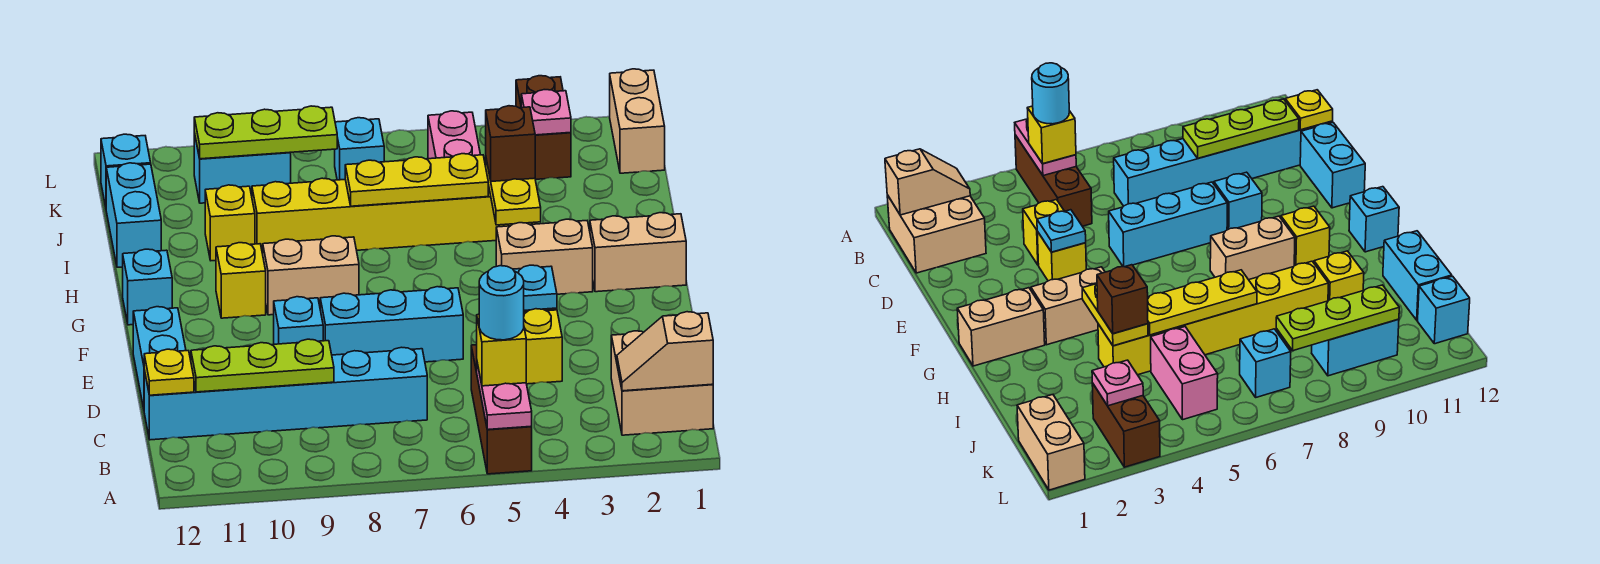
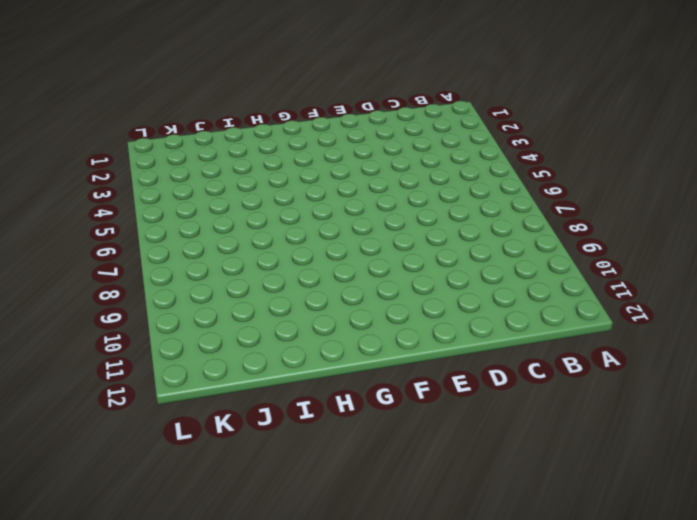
none -> brown 1x3 brick [471,345,532,474]
none -> tan 2x2 brick [611,331,713,435]
none -> cyan 1x6 brick [144,347,427,440]
none -> yellow 1x1 brick [524,309,562,384]

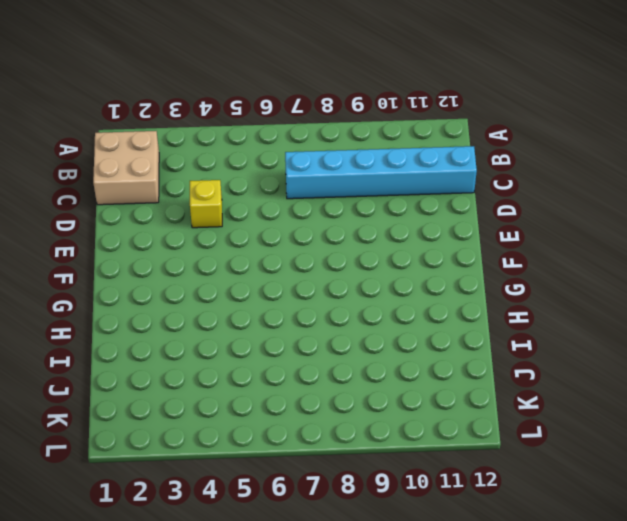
none -> brown 1x3 brick [471,345,532,474]
none -> cyan 1x2 brick [133,307,186,409]
none -> yellow 1x1 brick [1037,232,1086,281]
none -> cyan 1x3 brick [320,287,463,362]

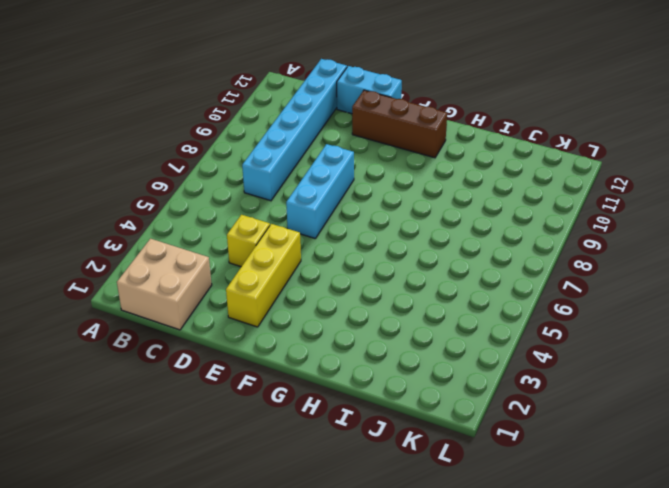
yellow 1x3 brick [226,224,301,327] -> yellow 1x1 brick [1037,232,1086,281]
brown 1x3 brick [352,90,447,158] -> brown 1x3 brick moved to [471,345,532,474]
none -> cyan 1x1 brick [274,297,323,344]
none -> tan 1x2 brick [590,213,686,292]
none -> tan 1x2 brick [496,219,593,294]
none -> tan 1x2 brick [263,236,359,315]

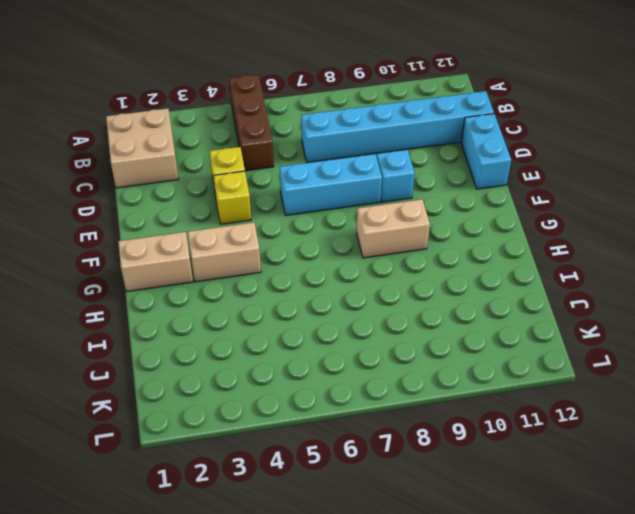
none -> yellow 1x1 brick [216,243,266,318]
none -> cyan 1x1 brick [123,249,172,325]
none -> yellow 1x6 brick [252,178,535,254]
none -> yellow 1x1 brick [205,185,255,261]

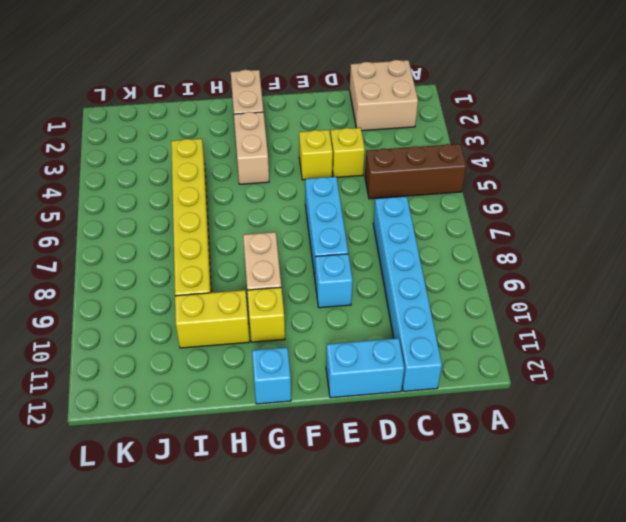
yellow 1x2 brick [175,290,250,348] -> yellow 1x1 brick [205,185,255,261]
none -> cyan 1x2 brick [106,163,161,267]
none -> pink 1x2 brick [428,111,480,159]
none -> tan 1x2 brick [610,69,665,173]
none -> brown 1x2 brick [516,76,571,179]

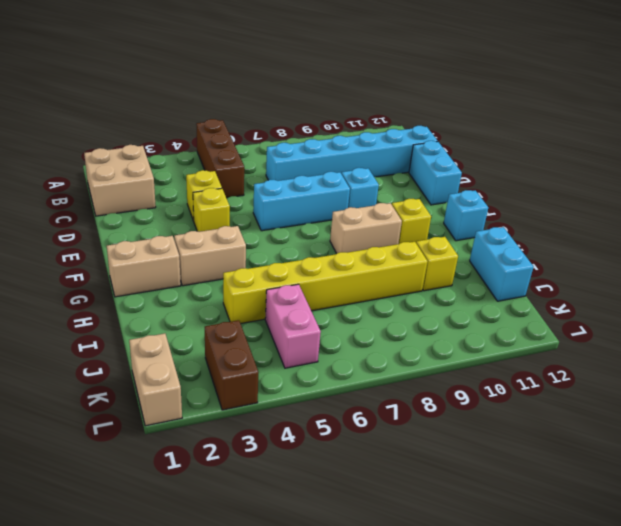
none -> cyan 1x1 brick [335,118,384,180]
none -> cyan 1x2 brick [194,133,291,203]
none -> cyan 1x1 brick [101,134,151,207]
none -> pink 1x2 plate [477,363,532,430]

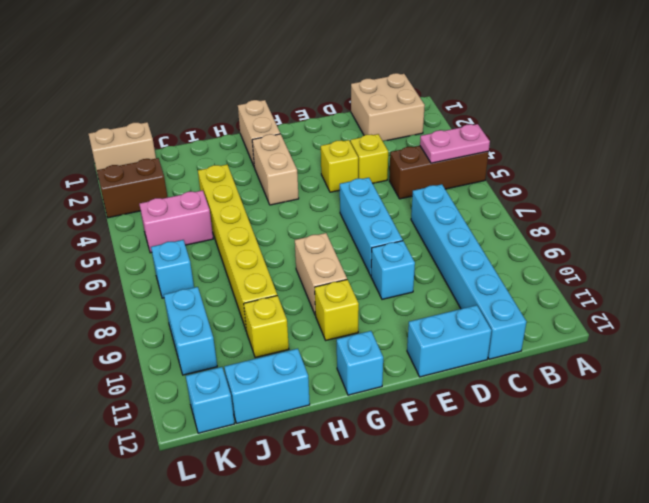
none -> tan 1x2 slope [617,312,713,391]
none -> lime 1x3 plate [191,339,334,392]
none -> yellow 1x1 plate [144,349,194,395]
none -> cyan 1x1 plate [513,265,557,310]

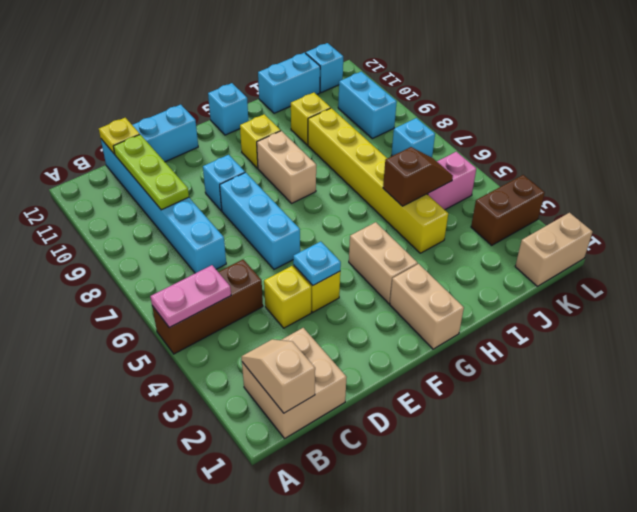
brown 1x2 slope [383,147,453,206] -> yellow 1x3 plate [345,154,488,206]
none -> yellow 1x2 plate [486,159,541,225]
none -> pink 1x1 plate [521,90,571,135]
none -> lime 1x3 plate [194,106,337,159]
none -> yellow 1x1 brick [477,314,526,386]

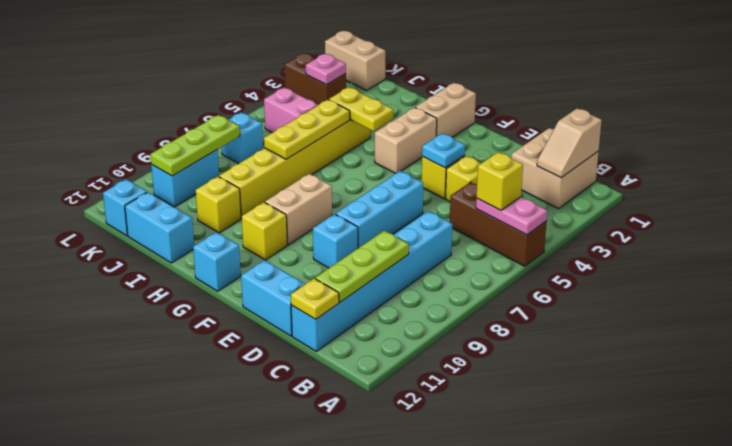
none -> brown 1x1 brick [486,106,535,181]
none -> cyan 1x1 round brick [479,266,524,340]

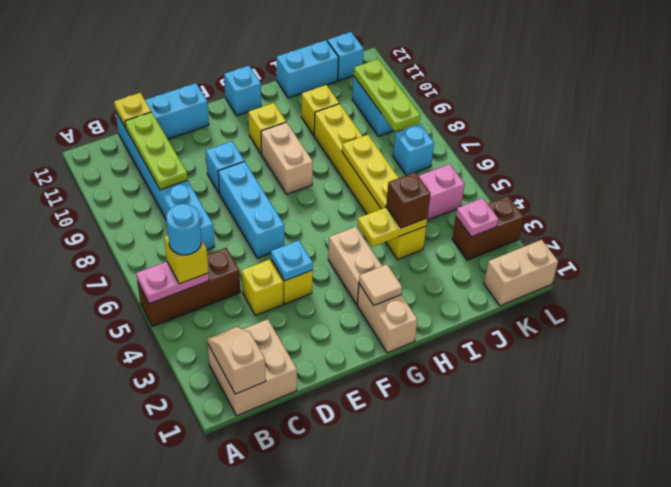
tan 1x1 tile [359,264,402,305] -> none

